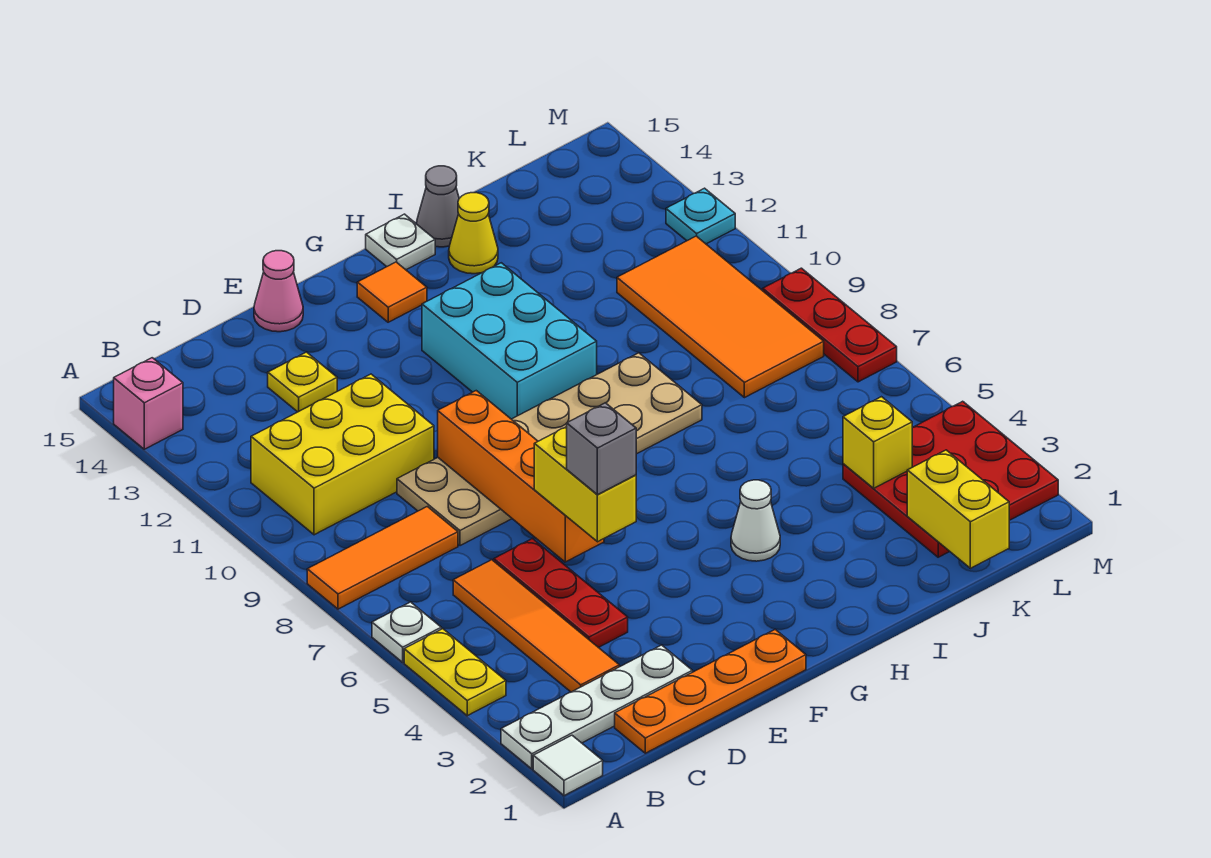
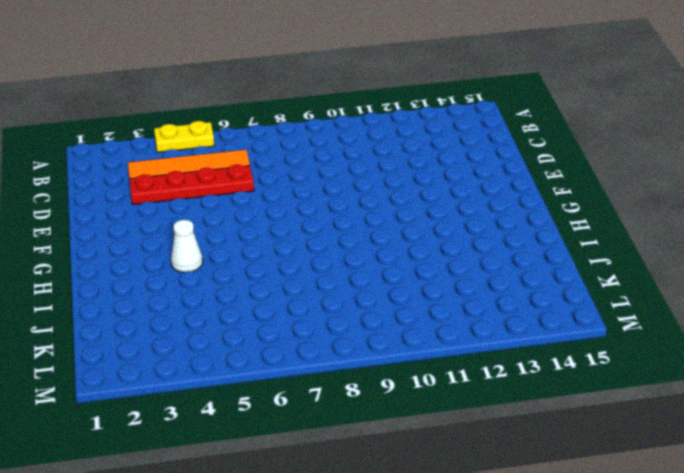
red 1x4 plate [129,164,254,205] -> red 1x3 plate [494,538,628,648]
none -> white 1x1 tile [533,735,603,796]
none -> white 1x4 plate [501,645,692,769]
none -> white 1x1 plate [372,602,441,662]

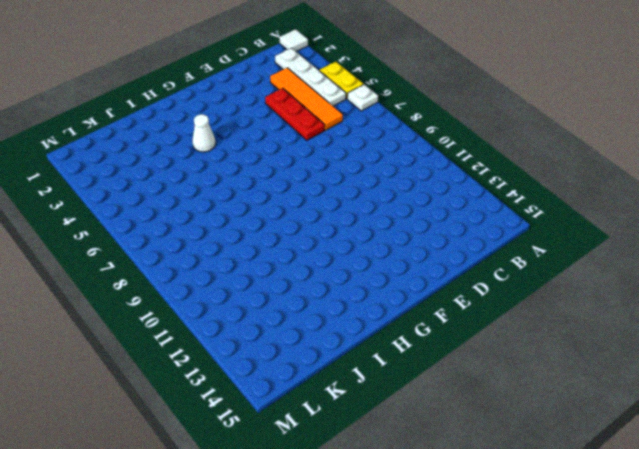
white 1x4 plate [275,48,346,106] -> white 1x4 plate turned to [501,645,692,769]
none -> orange 1x3 tile [307,507,458,609]
none -> pink 1x1 brick [114,358,183,449]
none -> yellow 2x3 brick [251,374,434,535]

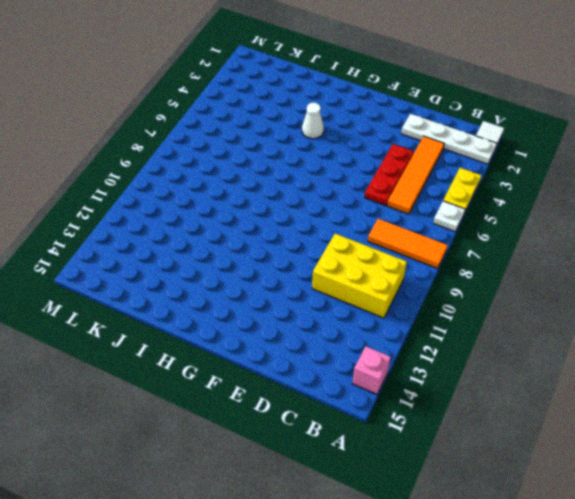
none -> orange 1x4 plate [615,629,806,753]
none -> tan 2x6 plate [397,353,702,546]
none -> yellow 1x1 plate [268,352,337,412]

